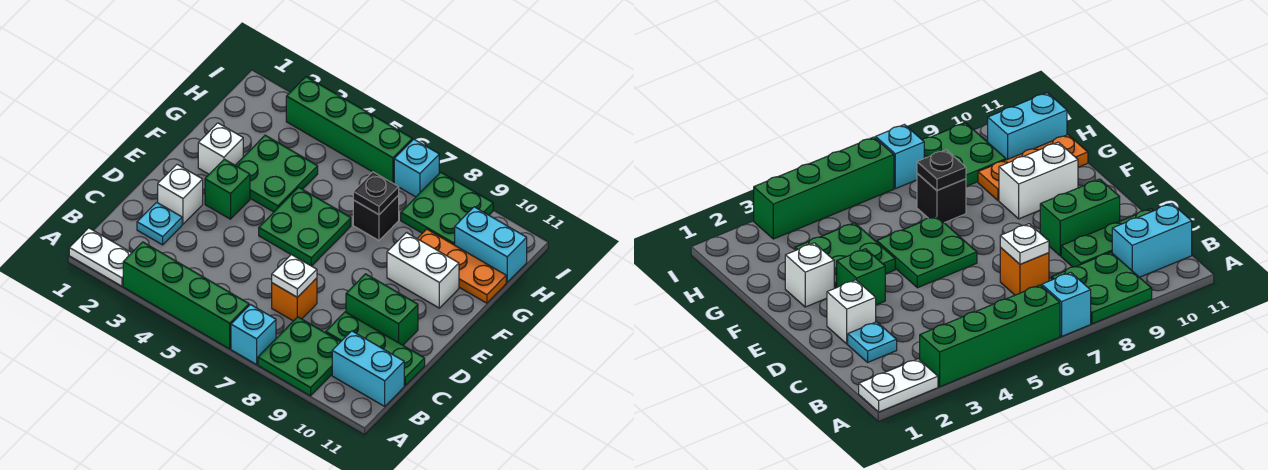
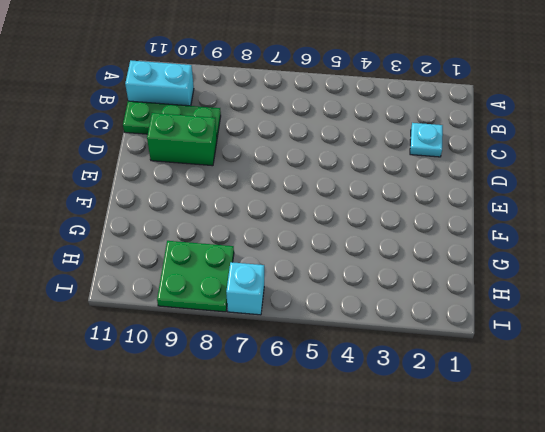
none -> white 1x2 plate [69,228,131,286]
none -> green 1x4 brick [123,242,249,349]
none -> cyan 1x1 brick [231,305,276,364]

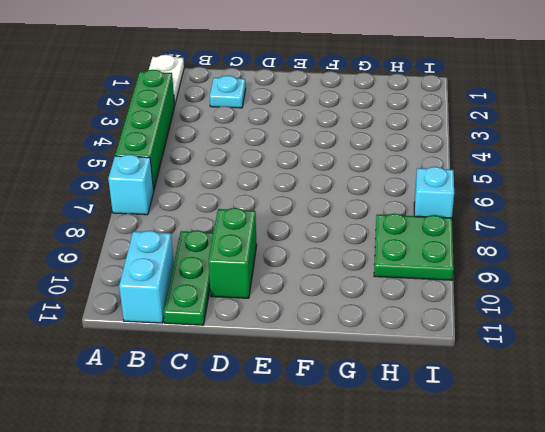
none -> green 2x2 plate [258,317,340,396]
none -> orange 1x1 brick [272,278,317,321]
none -> white 1x1 brick [158,164,203,224]

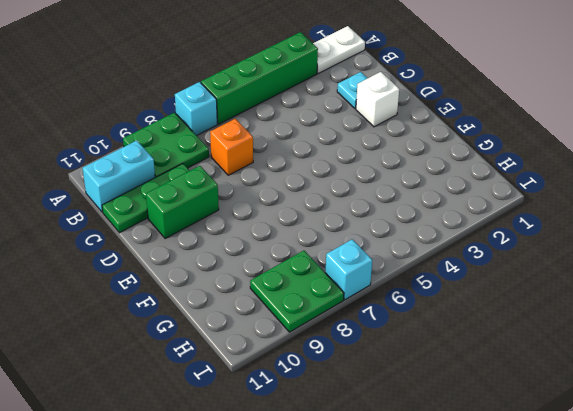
none -> green 1x1 brick [205,159,250,219]
none -> green 2x2 plate [259,187,351,266]
none -> white 1x1 brick [198,123,243,174]

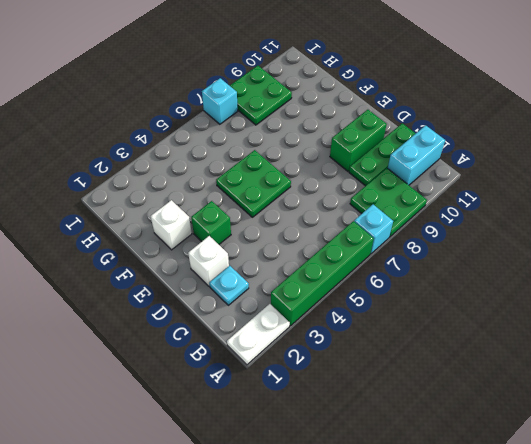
none -> orange 1x1 brick [272,278,317,321]
none -> green 2x2 plate [235,135,318,212]
none -> white 1x2 brick [387,233,459,308]

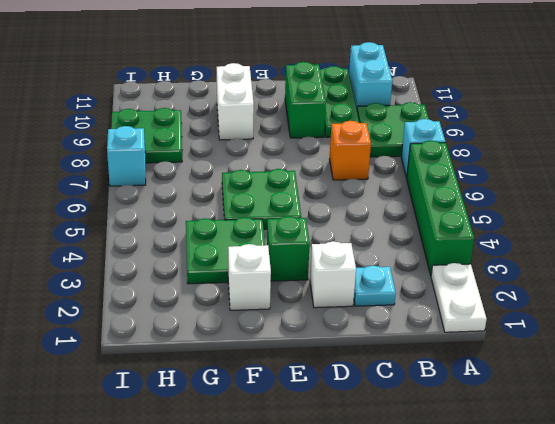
none -> black 1x1 brick [353,196,399,240]
none -> orange 1x3 plate [417,229,506,303]
none -> cyan 1x2 brick [455,207,527,282]

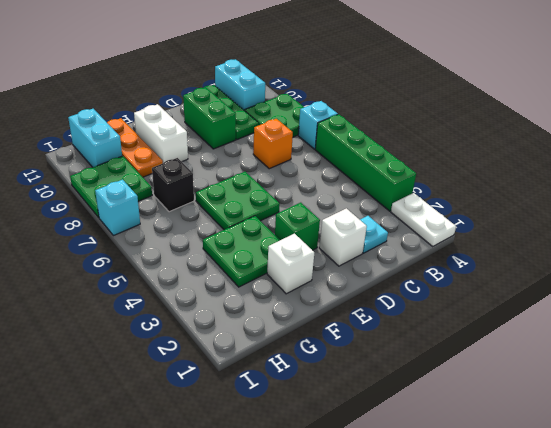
none -> green 1x4 brick [286,77,412,183]
none -> white 1x1 plate [272,255,317,297]
none -> black 1x1 plate [353,172,399,215]

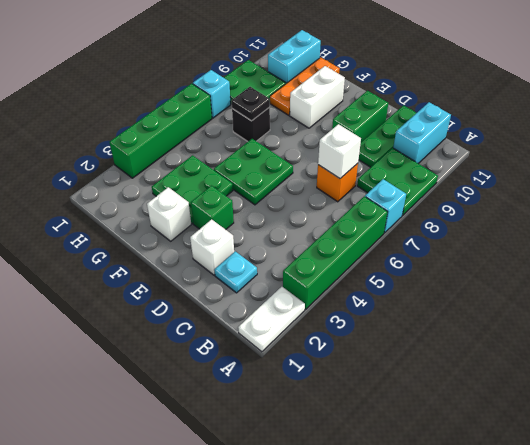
white 1x1 brick [318,124,361,178] -> white 1x1 plate [272,255,317,297]

